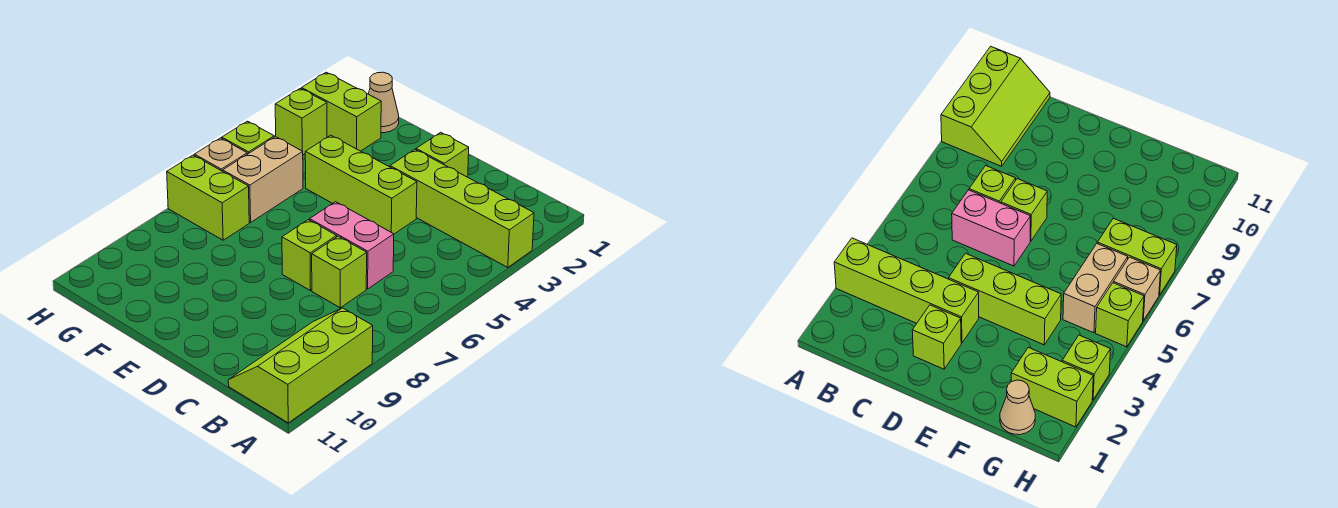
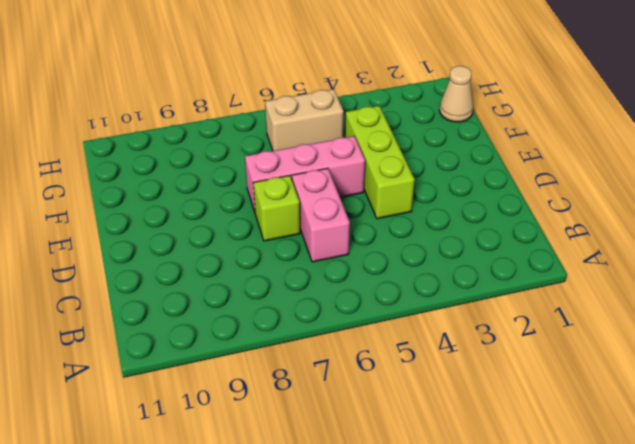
pink 1x3 brick [245,136,365,212] -> none
none -> lime 1x4 brick [390,150,534,268]
none -> lime 2x3 slope [228,308,373,423]
none -> lime 1x1 brick [312,236,367,308]

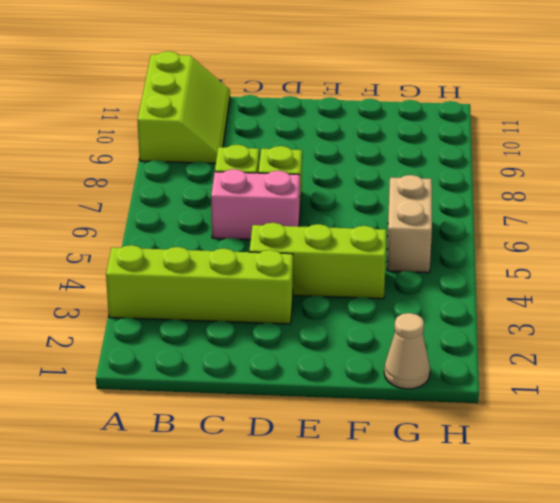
none -> lime 1x1 brick [416,132,469,177]
none -> lime 1x2 brick [302,72,381,151]
none -> lime 1x2 brick [167,155,249,240]

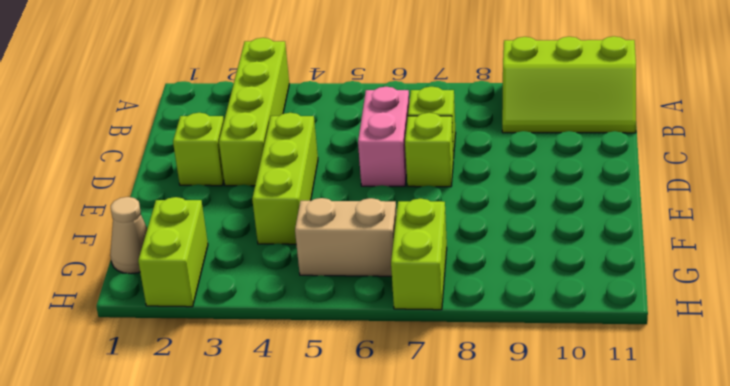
none -> lime 1x1 brick [275,88,327,155]
none -> lime 1x1 brick [222,121,274,154]
none -> tan 1x1 brick [194,138,247,171]

